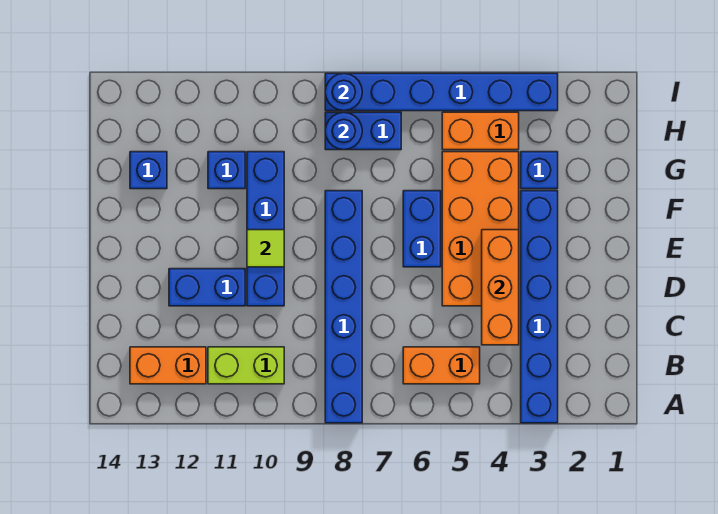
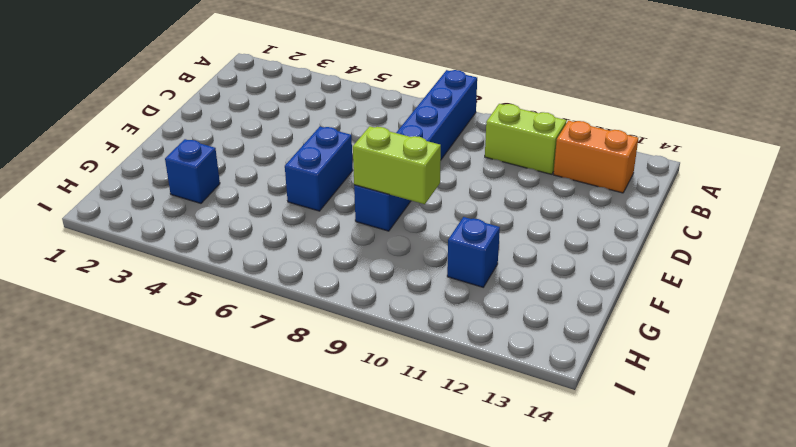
lime 1x2 brick [353,126,441,204] -> none
none -> blue 1x6 brick [521,191,558,423]
none -> orange 1x2 brick [403,347,480,384]
none -> orange 2x4 brick [442,152,519,306]

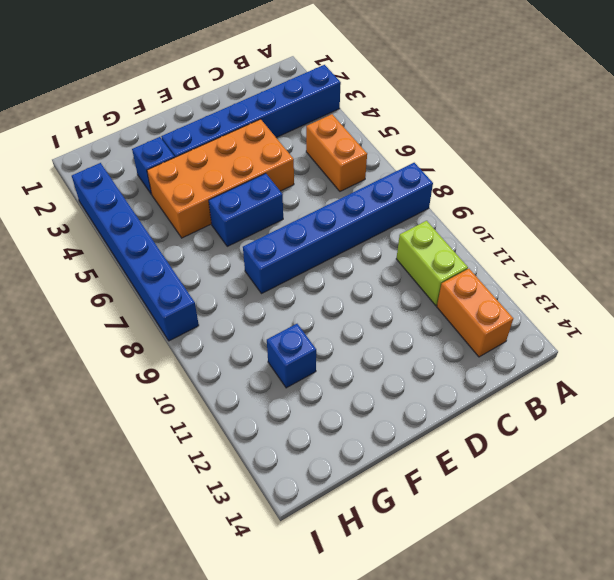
none -> blue 1x4 brick [247,152,284,306]
none -> blue 1x2 brick [169,269,245,306]
none -> blue 1x1 brick [130,152,167,189]

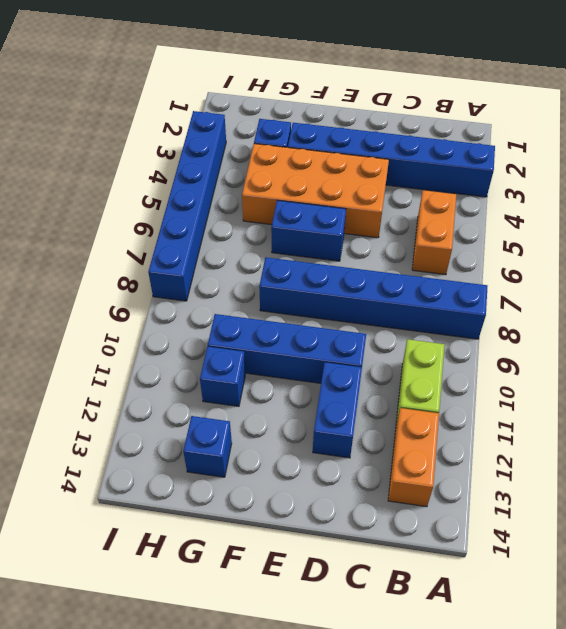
none -> orange 1x2 brick [442,112,519,150]
none -> blue 1x2 brick [325,112,401,150]
none -> orange 1x3 brick [482,230,519,345]

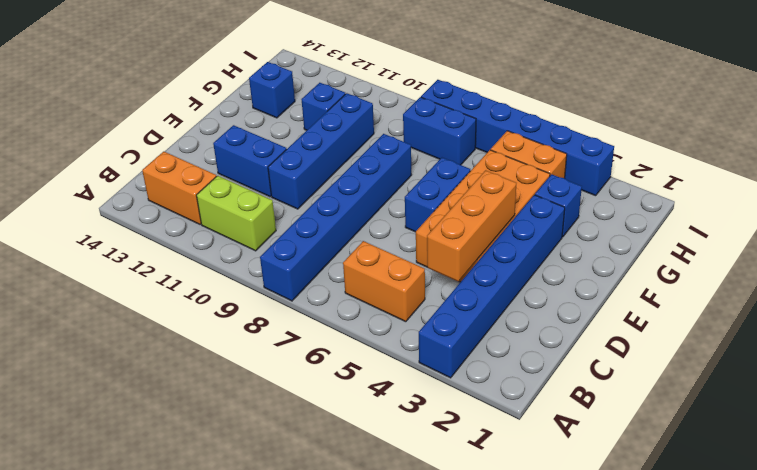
none -> lime 1x1 tile [247,230,284,267]
none -> blue 1x1 round brick [325,112,362,150]
none -> blue 1x1 round brick [325,73,362,111]

